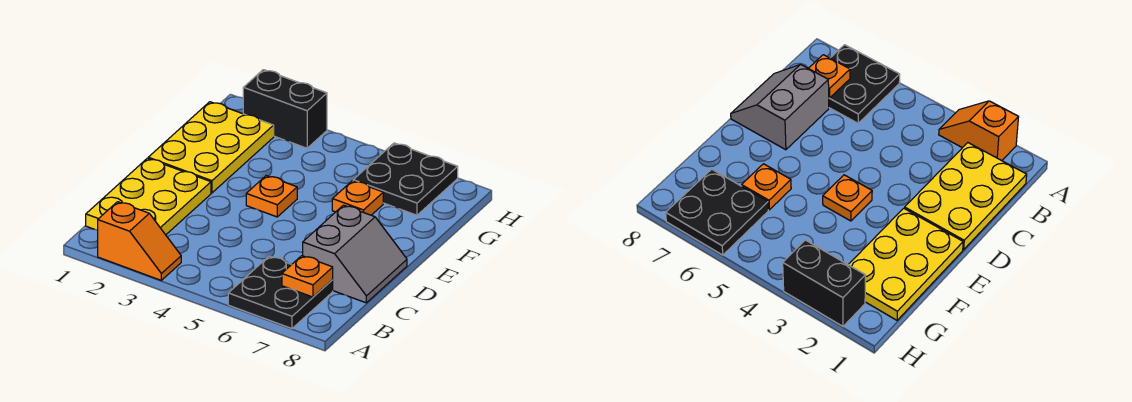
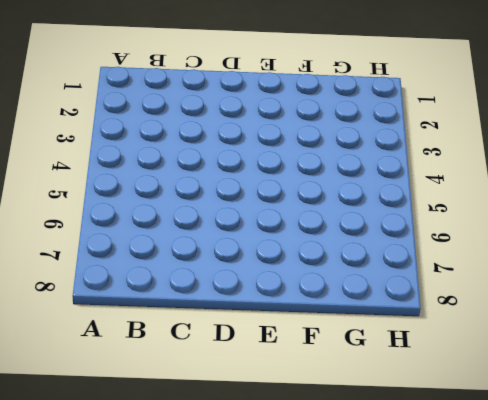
none -> orange 1x2 slope [98,202,181,280]
none -> black 2x2 plate [228,256,333,329]

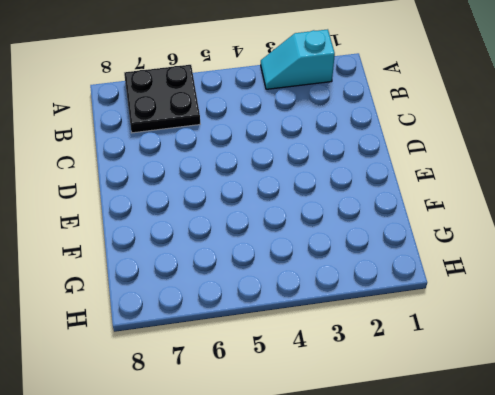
cyan 1x2 slope [261,29,335,89] -> orange 1x2 slope [98,202,181,280]
none -> yellow 2x3 plate [86,158,211,235]
none -> grey 2x2 slope [303,205,407,303]

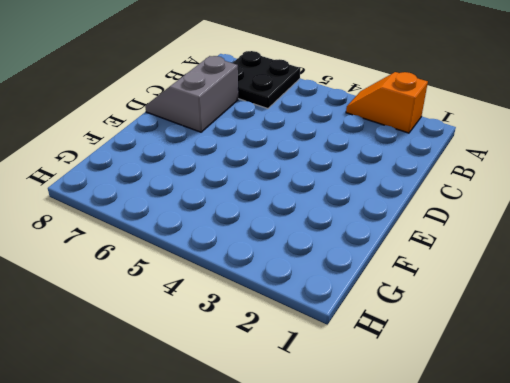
none -> yellow 2x3 plate [86,158,211,235]
none -> yellow 2x3 plate [148,102,274,193]

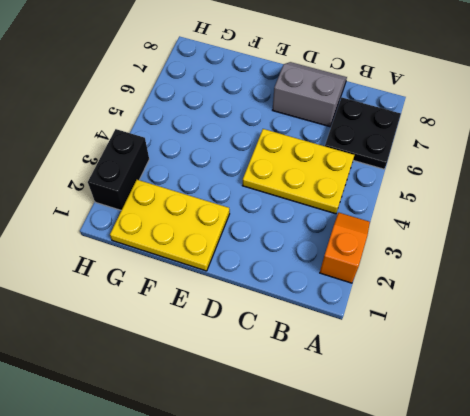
yellow 2x3 plate [242,129,354,214] -> yellow 2x3 plate moved to [86,158,211,235]
none -> orange 1x1 plate [246,176,297,217]
none -> orange 1x1 plate [332,181,383,215]

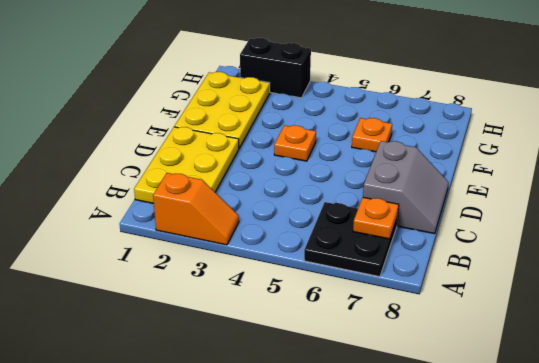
none -> black 2x2 plate [353,143,458,215]

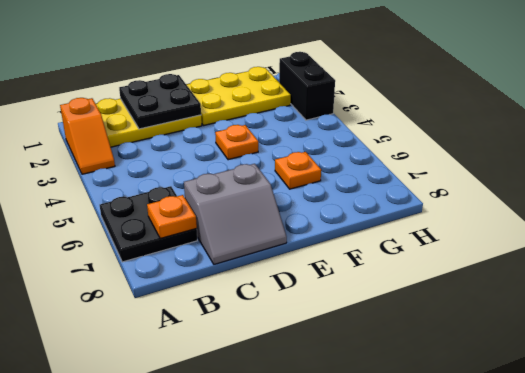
black 2x2 plate [119,74,201,129] -> black 2x2 plate moved to [353,143,458,215]

